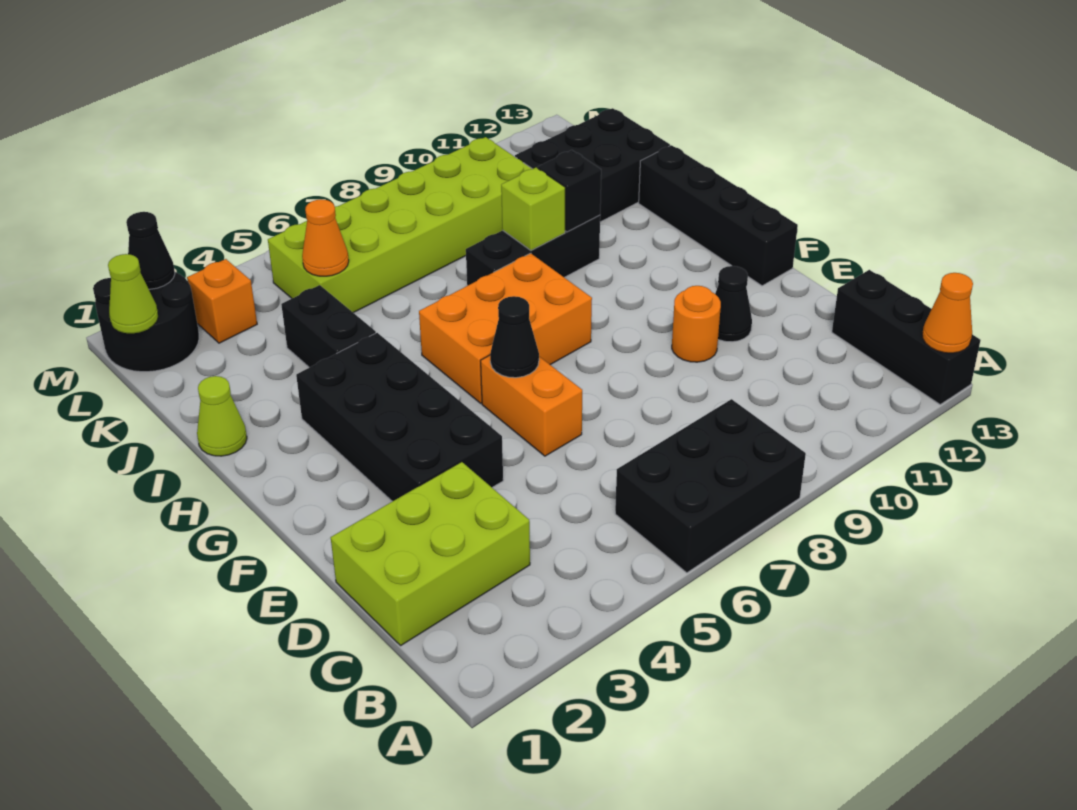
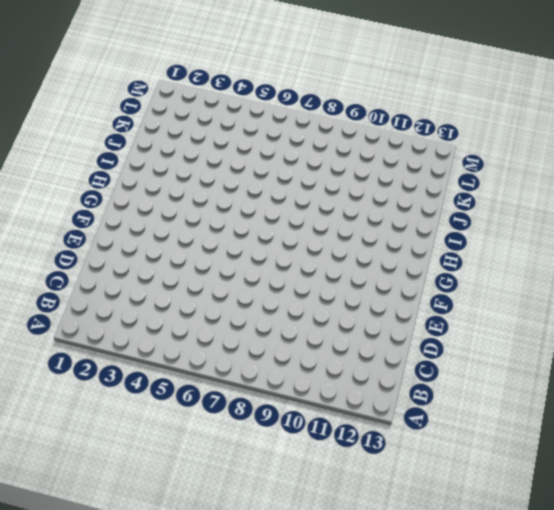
none -> black 2x3 brick [615,399,806,573]
none -> black 1x3 brick [832,270,981,404]
none -> lime 2x3 brick [331,462,530,645]

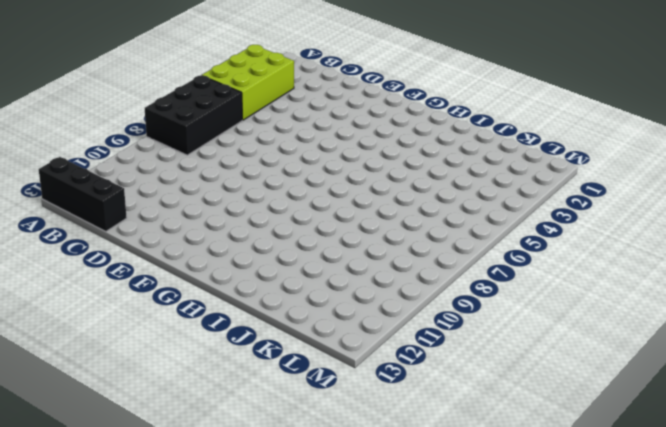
lime 2x3 brick [202,45,294,120] -> lime 2x3 brick moved to [331,462,530,645]
none -> black 2x4 brick [296,333,503,501]
none -> orange 1x2 brick [481,355,582,456]
none -> orange 1x1 round brick [672,286,721,362]

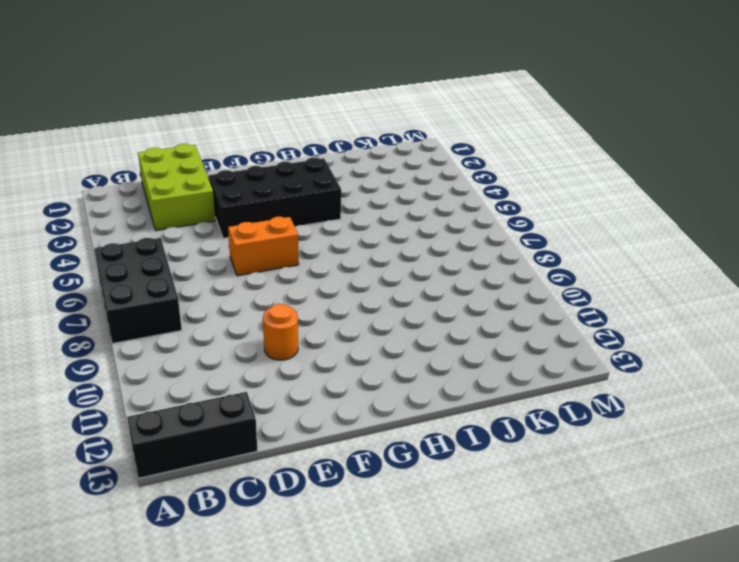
none -> black 1x1 cone [715,266,752,342]
none -> black 1x4 brick [639,145,798,286]
none -> orange 2x3 brick [419,253,592,403]

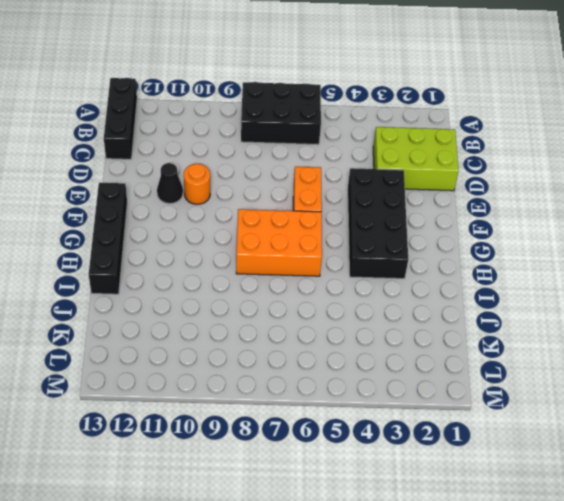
none -> lime 1x1 cone [197,376,247,456]
none -> black 1x2 brick [281,285,376,368]
none -> black 1x3 brick [466,215,600,286]

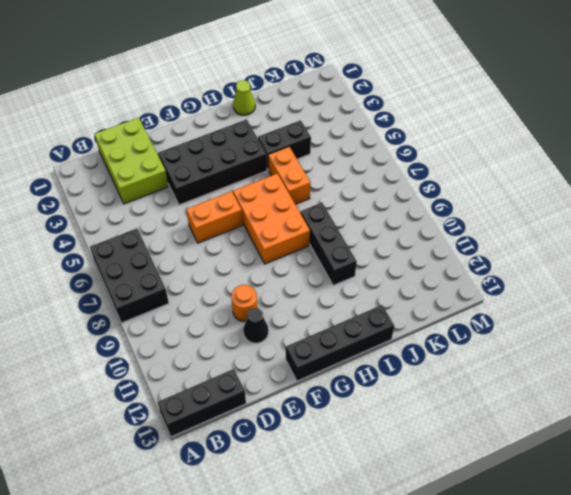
orange 1x2 brick [268,147,310,204] -> none
none -> black 2x3 brick [515,108,670,222]
none -> lime 2x6 brick [268,137,532,313]
none -> black 2x2 round brick [93,272,199,372]

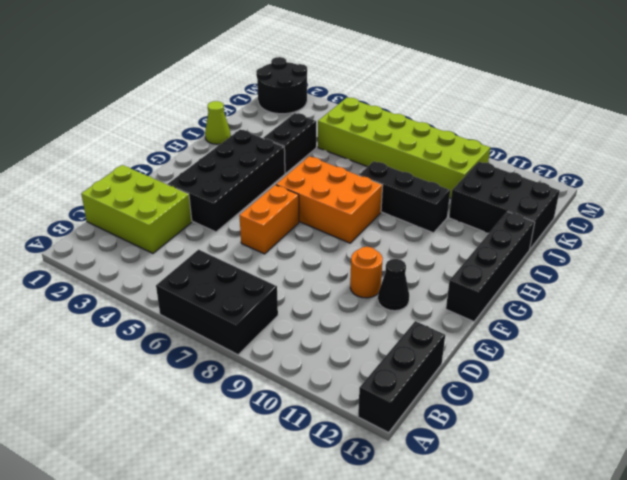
none -> orange 1x1 brick [187,259,257,343]
none -> orange 1x1 cone [922,273,973,353]
none -> black 1x1 cone [490,296,539,378]

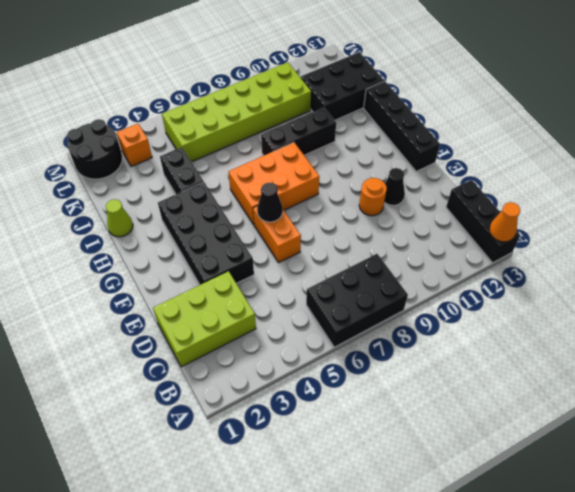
none -> lime 1x1 brick [501,168,565,250]
none -> black 1x1 brick [538,150,601,232]
none -> orange 1x1 cone [302,199,349,276]

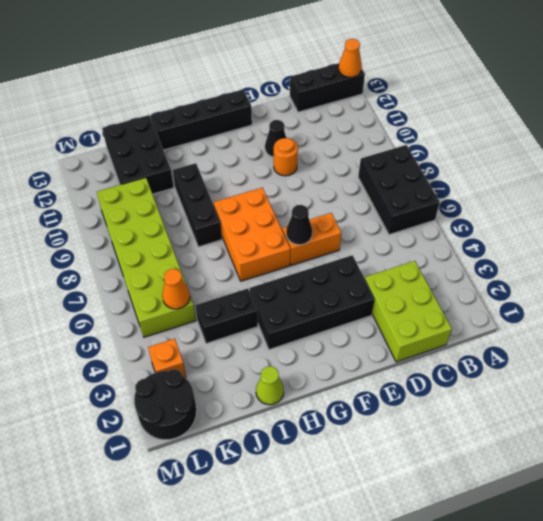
none -> lime 1x1 brick [501,168,565,250]
none -> black 1x1 brick [538,150,601,232]
none -> lime 1x1 cone [108,254,158,333]

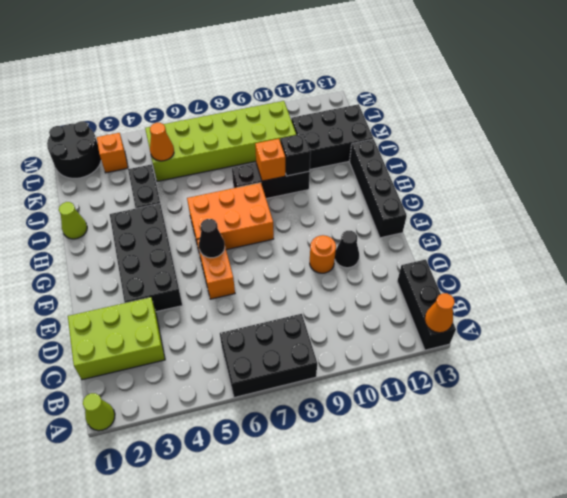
lime 1x1 cone [83,393,115,431] -> lime 1x1 cone moved to [108,254,158,333]
orange 1x1 brick [255,139,285,181] -> lime 1x1 brick [501,168,565,250]
none -> black 1x1 cone [126,212,175,289]

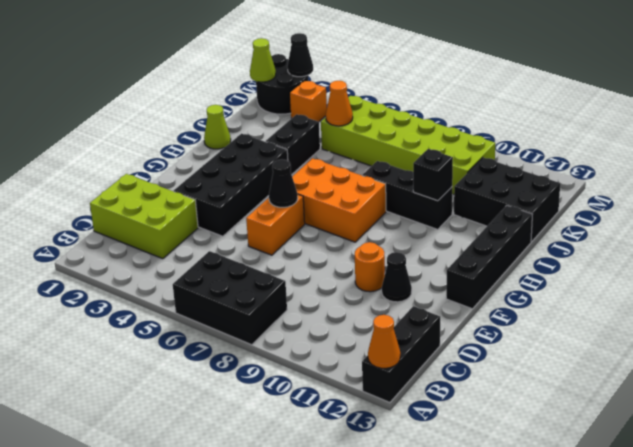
none -> lime 1x1 brick [501,168,565,250]

